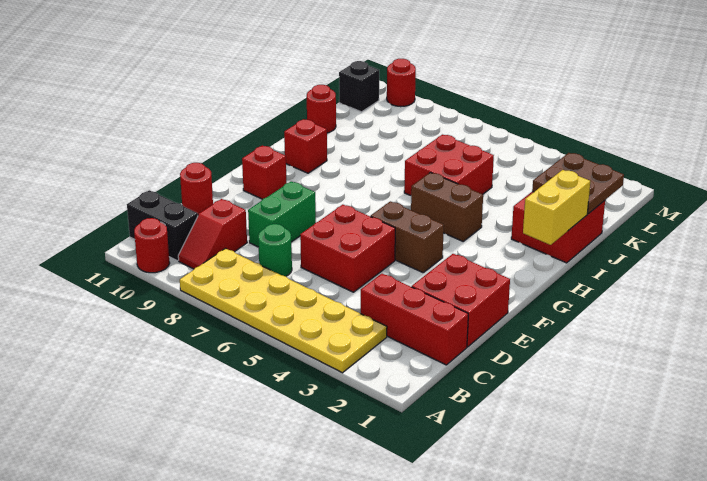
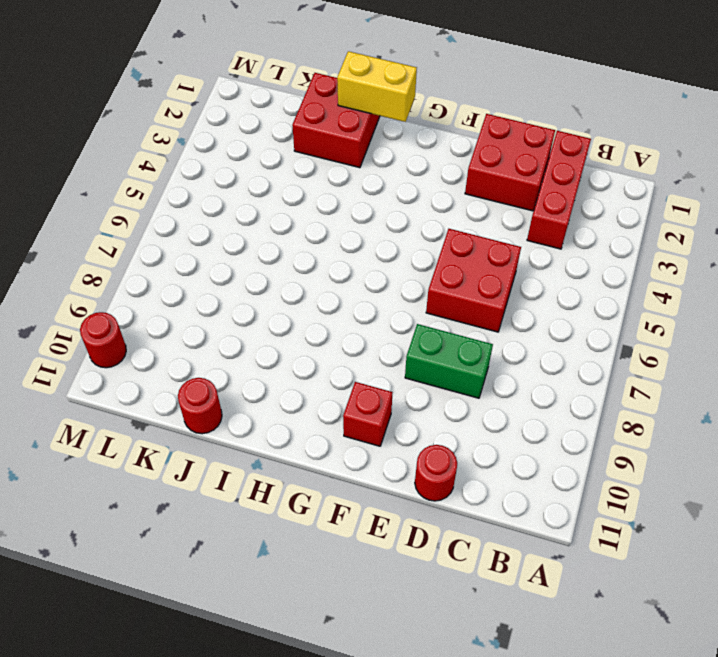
none -> yellow 2x6 plate [180,248,387,373]
none -> red 1x1 round brick [134,218,170,273]
none -> red 1x2 slope [178,199,247,269]

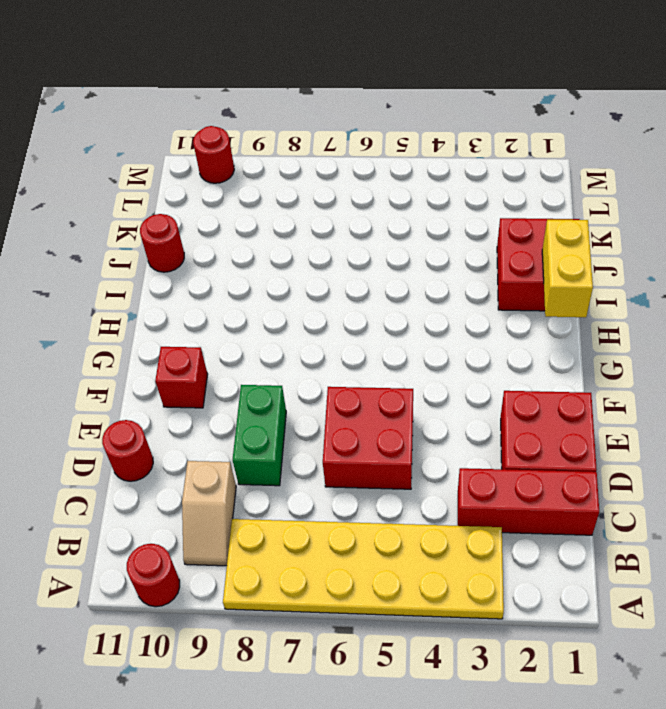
tan 1x2 slope [182,461,236,566] -> red 1x2 slope [178,199,247,269]
none -> black 1x2 brick [127,190,198,261]
none -> green 1x1 round brick [258,224,292,276]
none -> brown 1x2 brick [371,201,444,273]

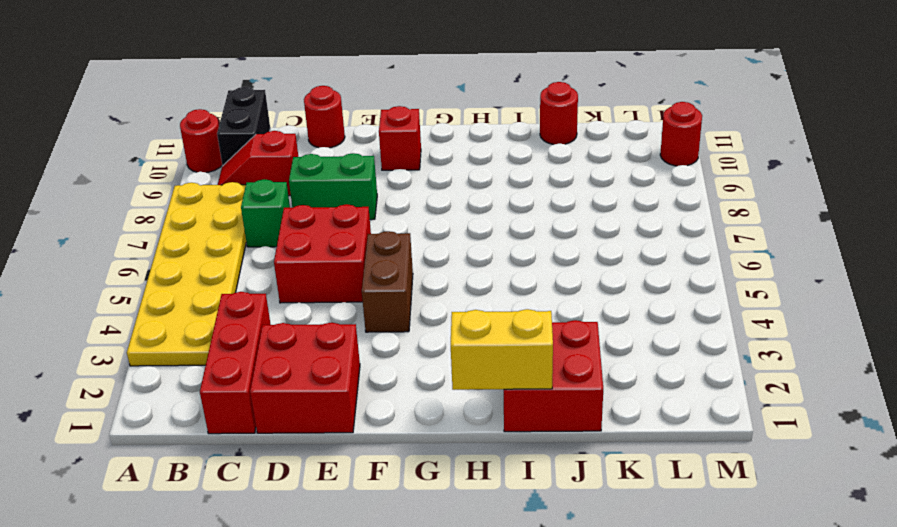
green 1x1 brick [241,179,290,247] -> green 1x1 round brick [258,224,292,276]
none -> brown 1x2 brick [411,173,483,241]
none -> red 1x1 brick [284,119,327,173]
none -> red 2x2 brick [404,135,494,196]

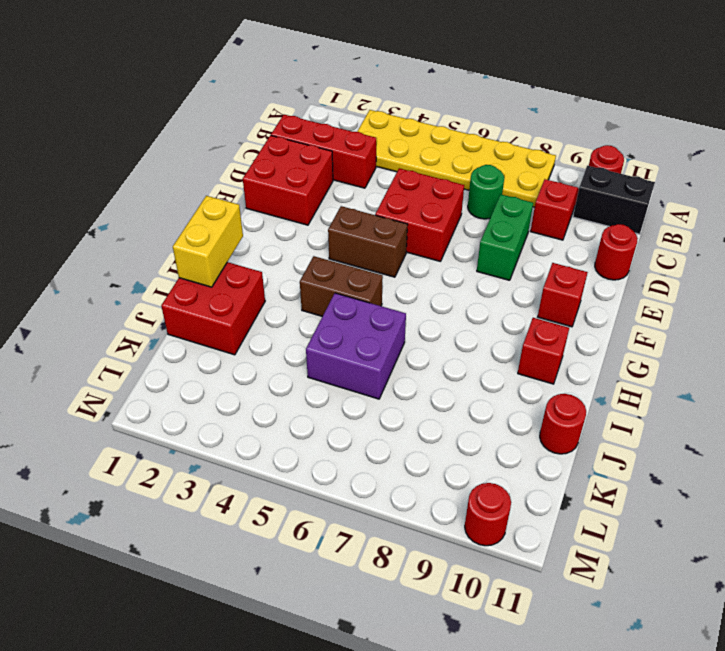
purple 2x2 brick [306,293,406,399] -> red 2x2 brick [404,135,494,196]
none -> black 1x1 brick [339,61,379,112]
none -> brown 2x2 plate [532,153,624,214]

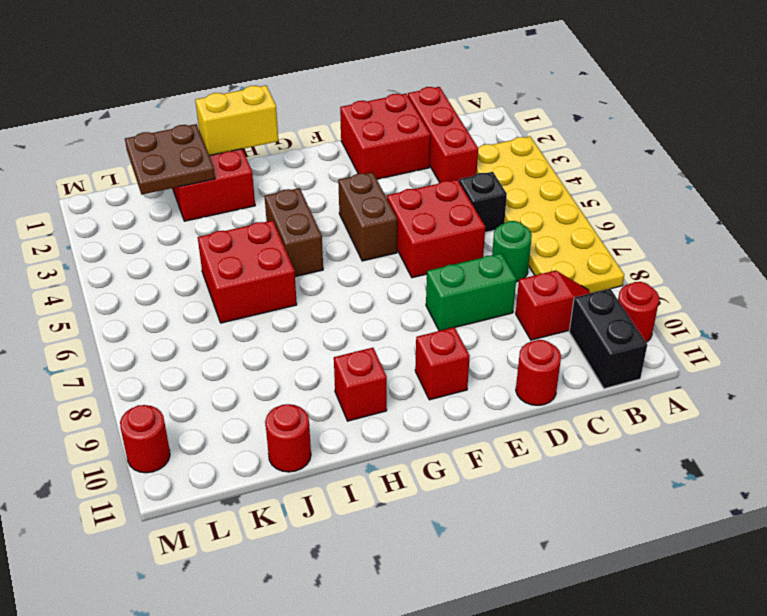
black 1x1 brick [459,172,507,232] -> black 1x1 brick moved to [339,61,379,112]

